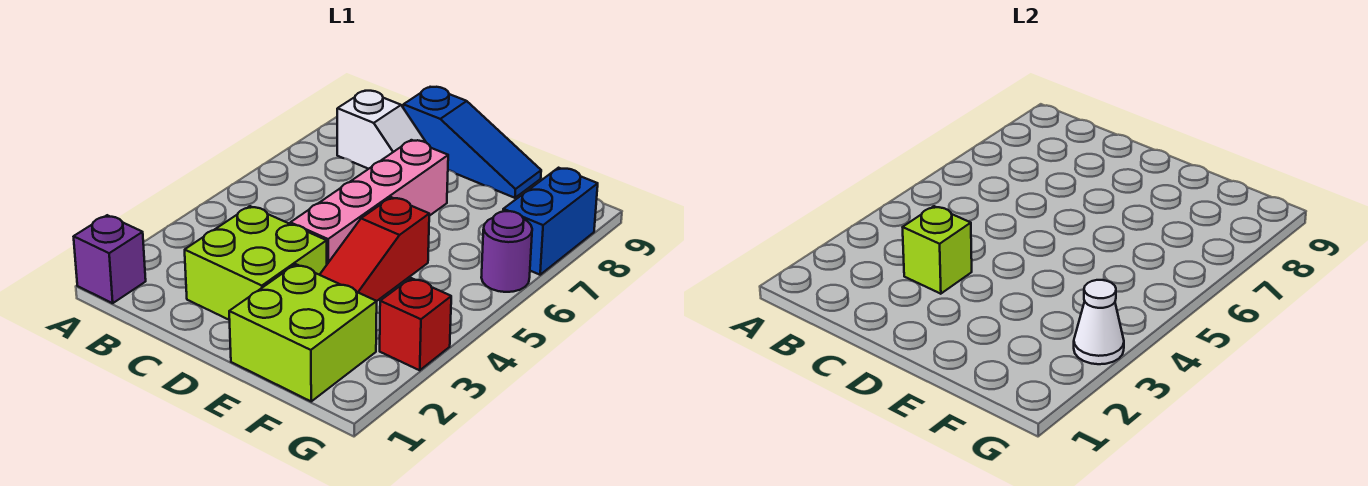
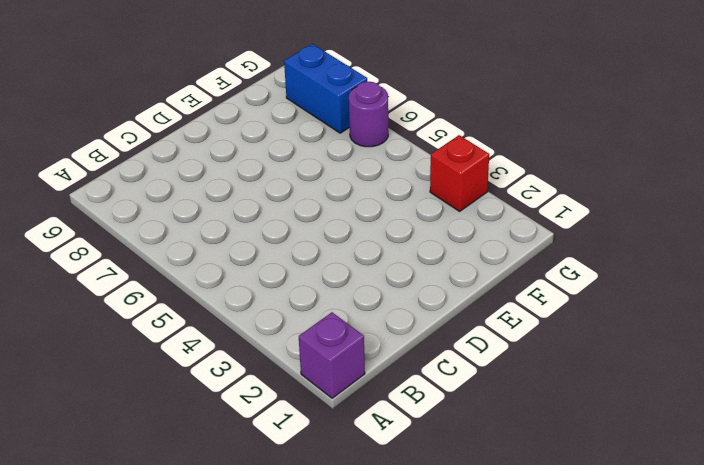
none -> white 1x2 slope [337,91,426,169]
none -> lime 2x2 brick [185,206,327,320]
none -> blue 1x3 slope [403,87,541,198]

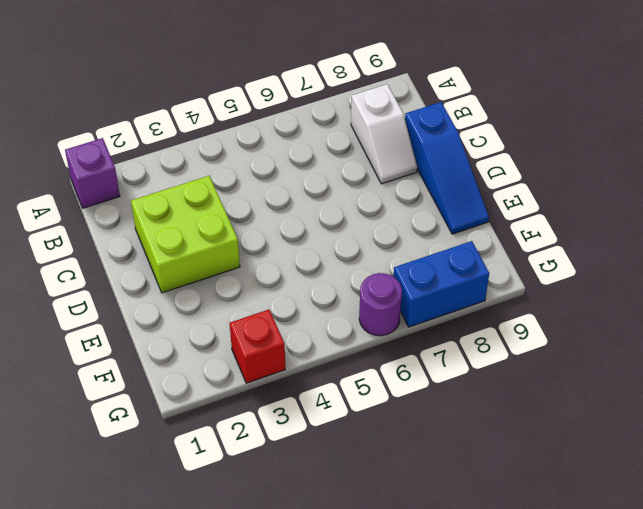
none -> pink 1x4 brick [290,140,448,264]
none -> lime 2x2 brick [229,264,377,401]
none -> red 1x3 slope [320,197,429,301]

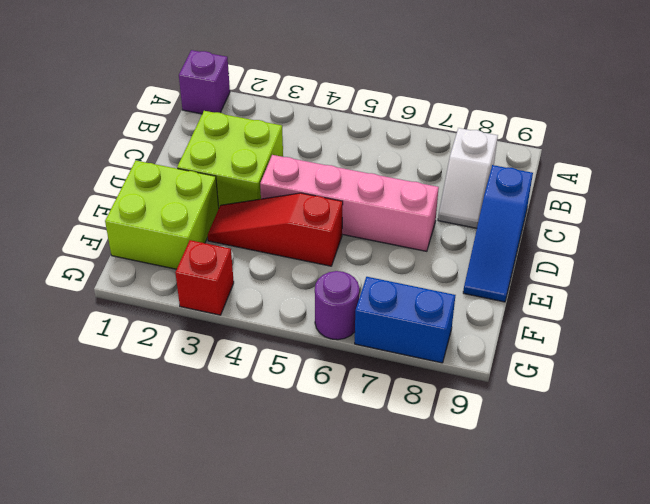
none -> lime 1x1 brick [903,206,972,294]
none -> white 1x1 cone [1074,280,1124,364]

